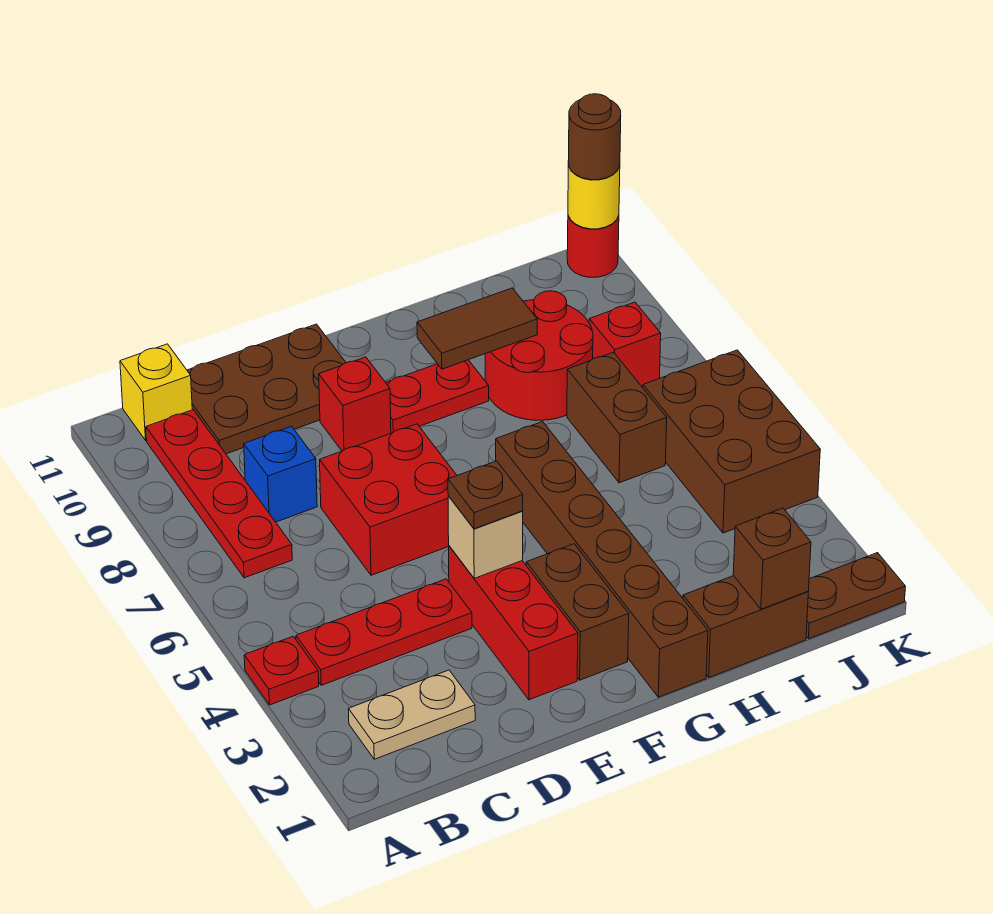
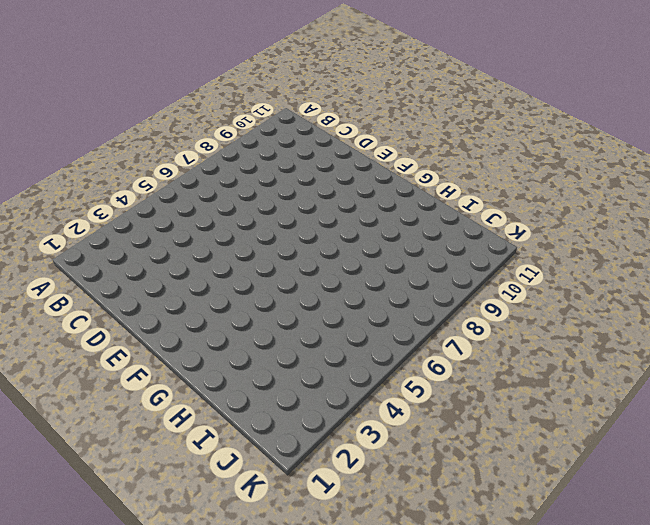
none -> red 1x1 plate [244,636,319,705]
none -> tan 1x2 plate [349,670,475,759]
none -> red 1x3 plate [296,579,472,685]

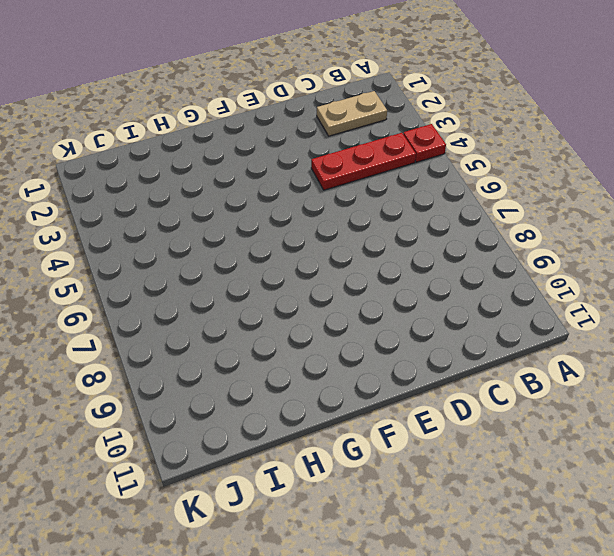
none -> red 1x4 plate [146,410,292,578]
none -> yellow 1x1 brick [120,344,192,440]
none -> blue 1x1 brick [244,426,317,522]

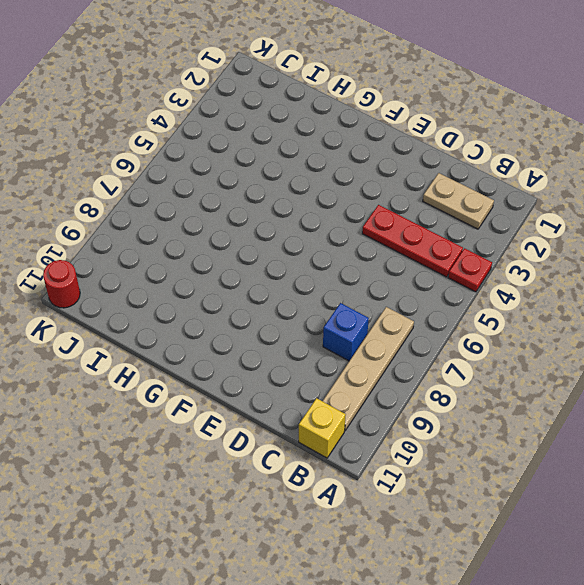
tan 1x4 plate [323,307,414,430] -> red 1x4 plate [146,410,292,578]
none -> brown 2x3 plate [187,324,346,454]
none -> red 2x2 brick [320,424,457,575]
none -> red 1x3 brick [449,546,578,700]

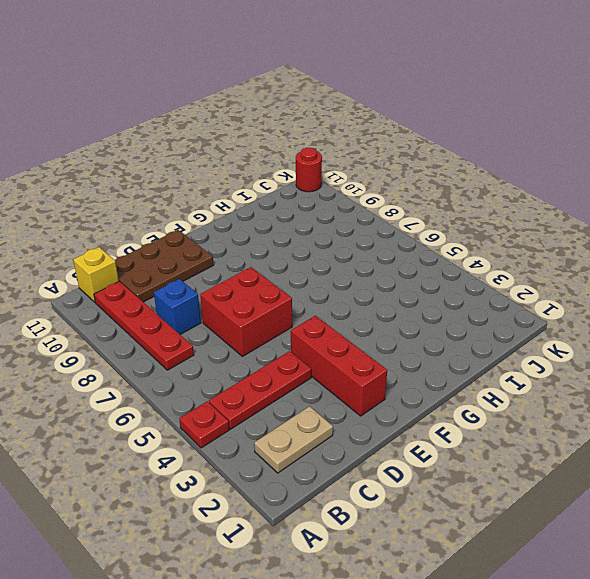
none -> red 1x1 brick [319,357,391,451]
none -> brown 1x2 brick [526,544,629,680]
none -> red 1x2 plate [386,360,489,433]

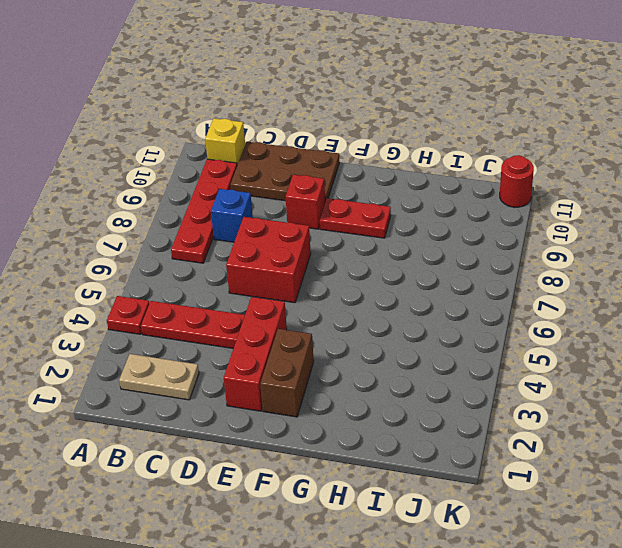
none -> brown 1x6 brick [496,422,708,697]
none -> brown 1x2 brick [683,576,808,677]
none -> red 2x2 round brick [485,291,593,420]

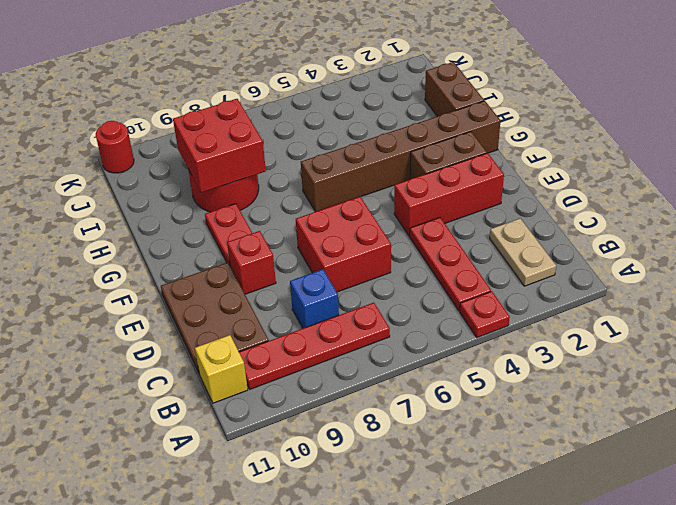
red 2x2 brick [173,99,266,193] -> brown 1x2 tile [417,288,537,369]
none -> brown 1x2 brick [567,352,667,483]
none -> brown 1x2 plate [806,553,906,639]
none -> brown 2x3 brick [643,350,820,533]

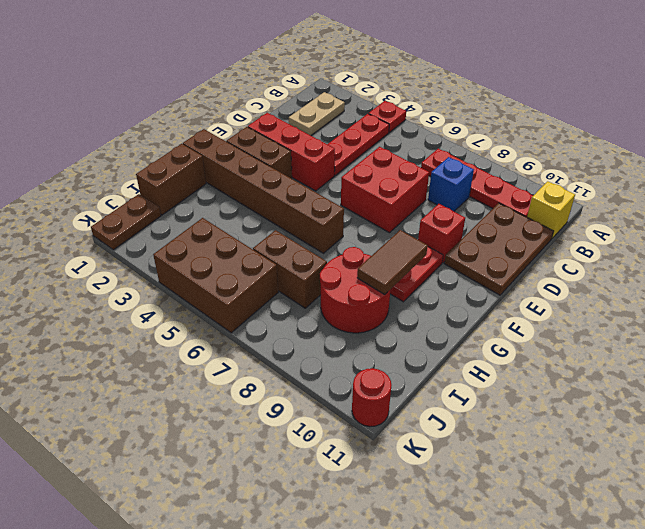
none -> red 1x1 brick [589,302,661,387]
none -> tan 1x1 brick [448,496,523,578]
none -> brown 1x1 brick [733,508,811,609]

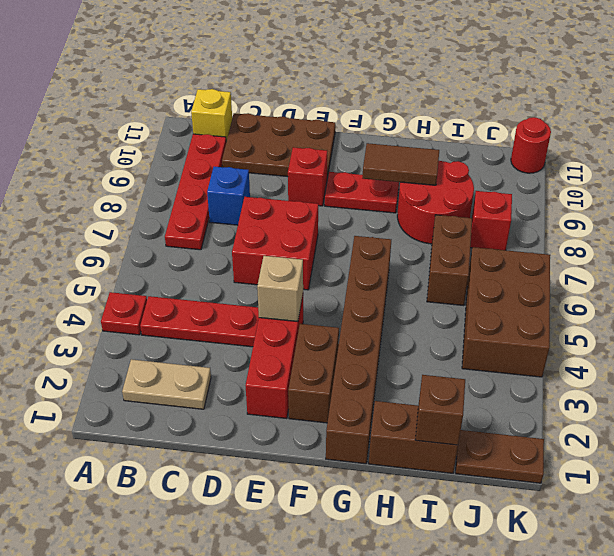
none -> yellow 1x1 round brick [568,162,620,229]
none -> brown 1x1 plate [448,461,523,529]
none -> brown 1x1 round brick [568,94,621,180]

